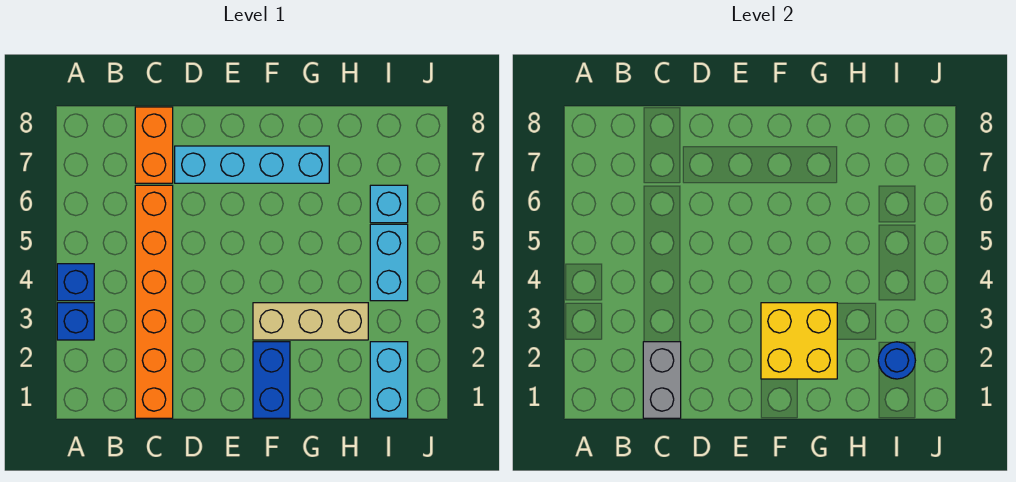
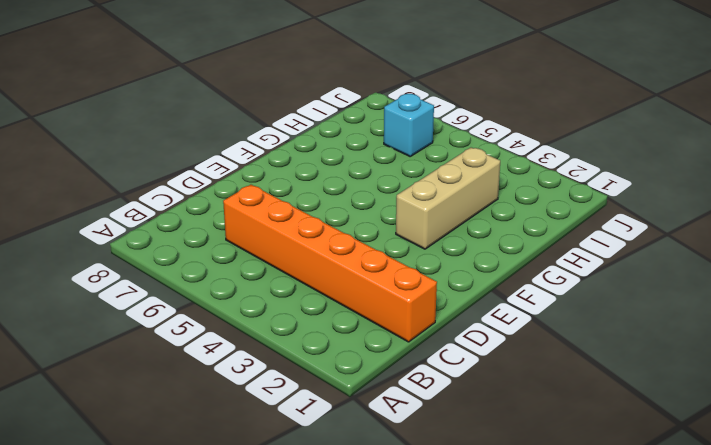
none -> blue 1x1 brick [57,303,94,340]
none -> blue 1x1 brick [57,264,94,301]
none -> orange 1x2 brick [135,107,173,183]

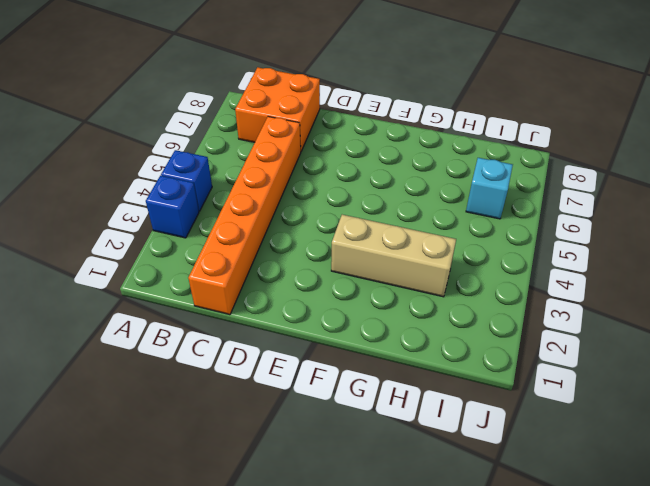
orange 2x2 brick [235,67,320,151] -> orange 1x2 brick [135,107,173,183]
none -> cyan 1x4 brick [175,146,329,183]
none -> blue 1x2 brick [253,342,290,418]
none -> cyan 1x2 brick [370,342,408,418]

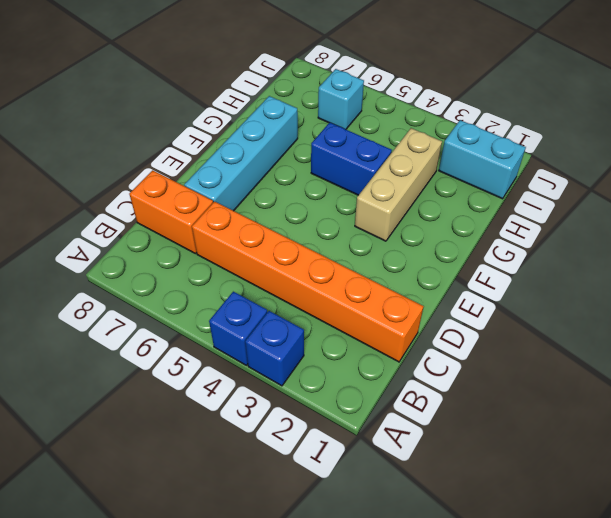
blue 1x2 brick [311,123,392,195] -> blue 1x2 brick moved to [253,342,290,418]
none -> cyan 1x2 brick [370,224,408,301]
none -> grey 1x2 brick [643,342,681,418]
none -> yellow 2x2 brick [761,303,837,379]

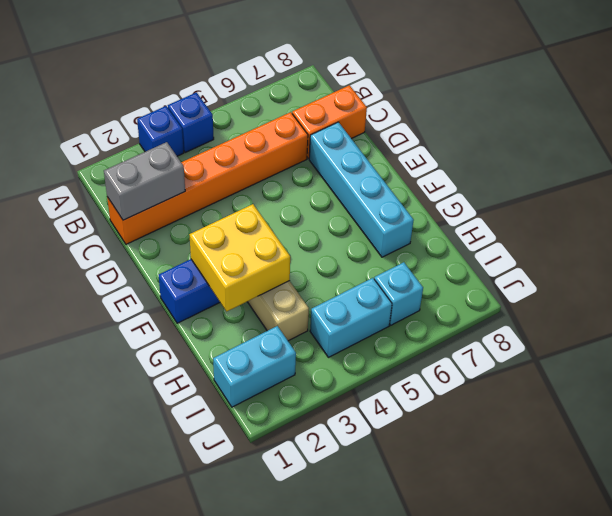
none -> blue 1x1 round brick [878,342,915,379]

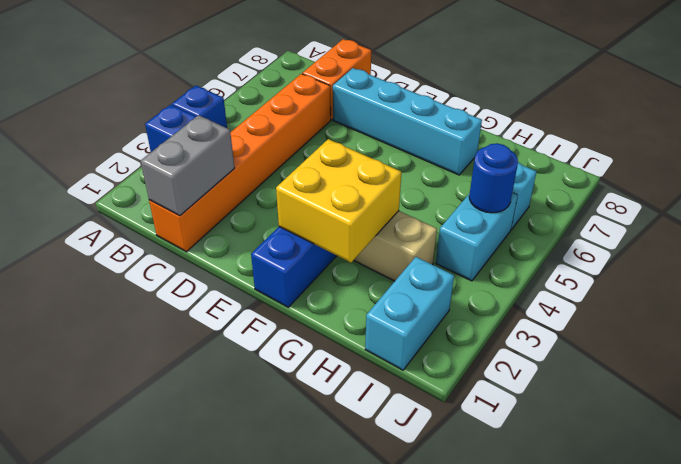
blue 1x1 round brick [469,143,518,213] -> blue 1x1 round brick moved to [878,342,915,379]

